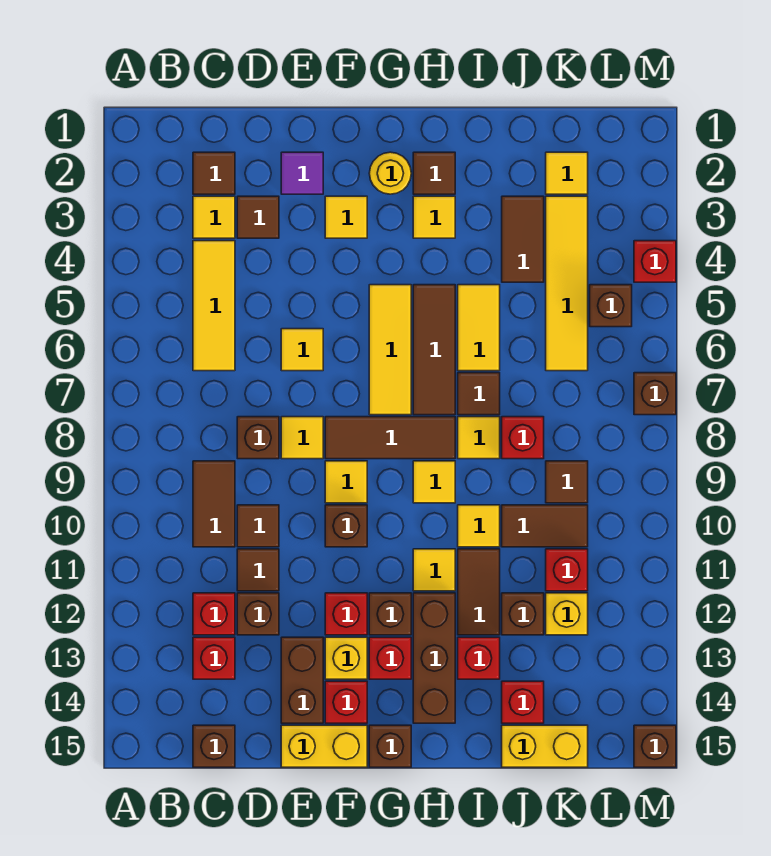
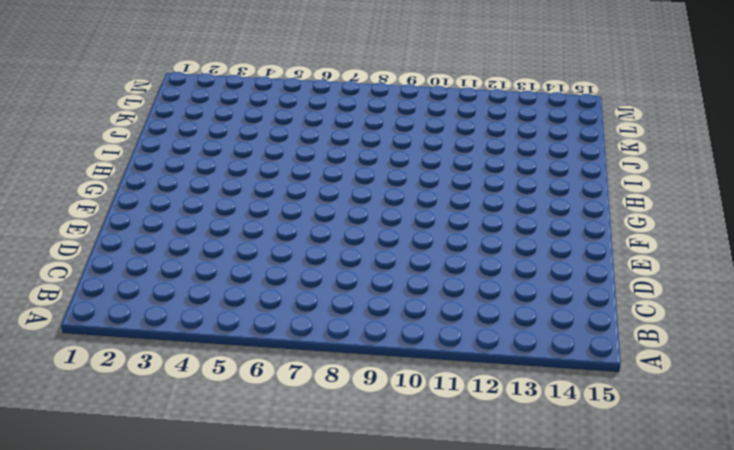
none -> brown 1x1 tile [193,152,235,194]
none -> yellow 1x1 tile [193,196,235,238]
none -> yellow 1x3 tile [193,241,235,371]
none -> brown 1x2 tile [193,461,235,547]

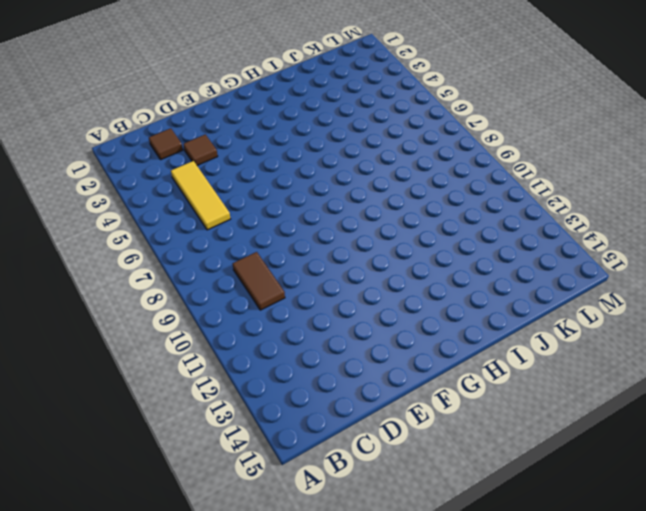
none -> yellow 1x1 tile [193,196,235,238]
none -> red 1x1 brick [193,593,235,635]
none -> red 1x1 brick [193,637,235,679]
none -> brown 1x1 brick [193,725,235,767]

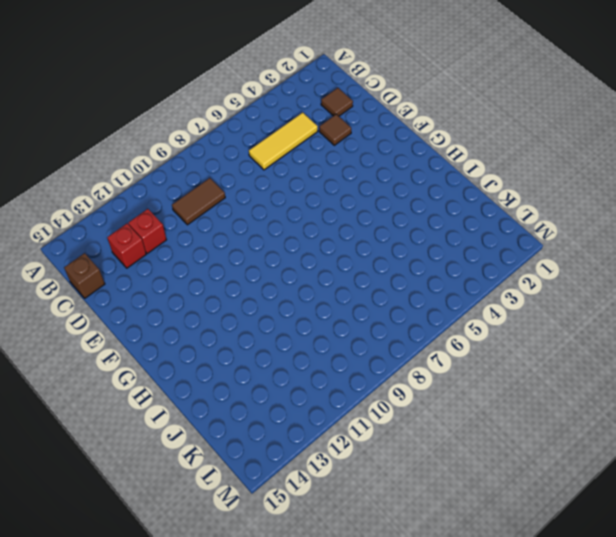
none -> yellow 1x1 tile [193,196,235,238]
none -> brown 1x1 brick [237,417,279,459]
none -> brown 1x1 tile [237,505,279,547]
none -> brown 1x1 tile [237,549,279,591]

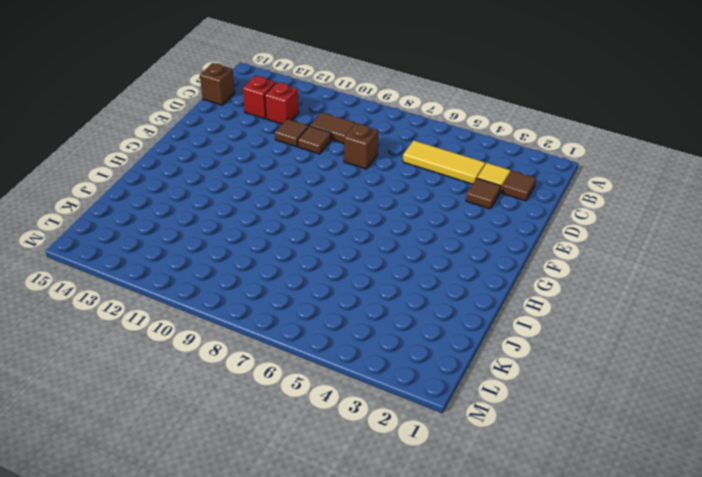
none -> brown 1x1 brick [237,593,279,635]
none -> purple 1x1 tile [281,152,323,194]
none -> yellow 1x1 tile [281,329,323,371]
none -> yellow 1x1 tile [281,417,323,459]

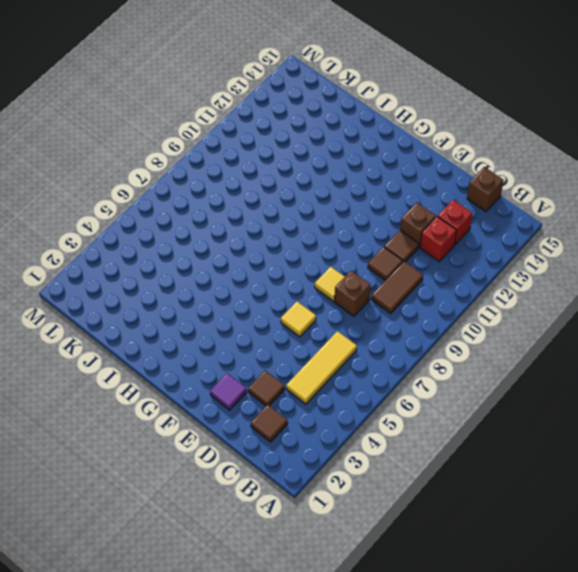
none -> yellow 1x1 tile [193,196,235,238]
none -> brown 1x2 brick [281,637,323,723]
none -> yellow 1x2 brick [281,725,367,767]
none -> yellow 1x1 tile [325,196,367,238]

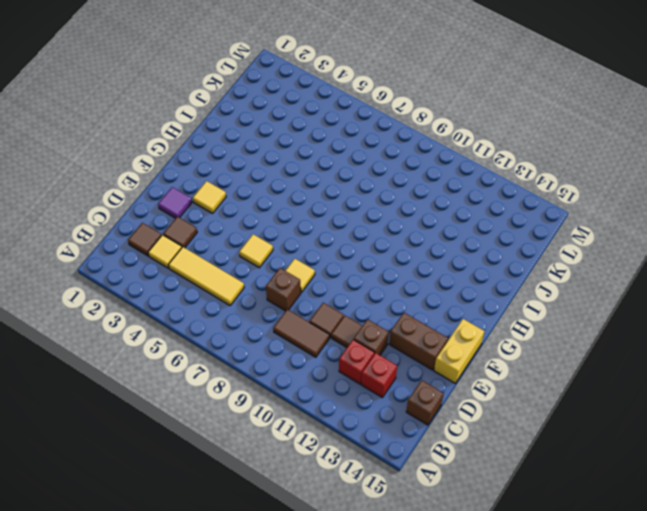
none -> brown 1x3 tile [325,417,455,459]
none -> yellow 1x1 tile [325,461,367,503]
none -> brown 1x1 brick [325,505,367,547]
none -> red 1x1 brick [325,593,367,635]

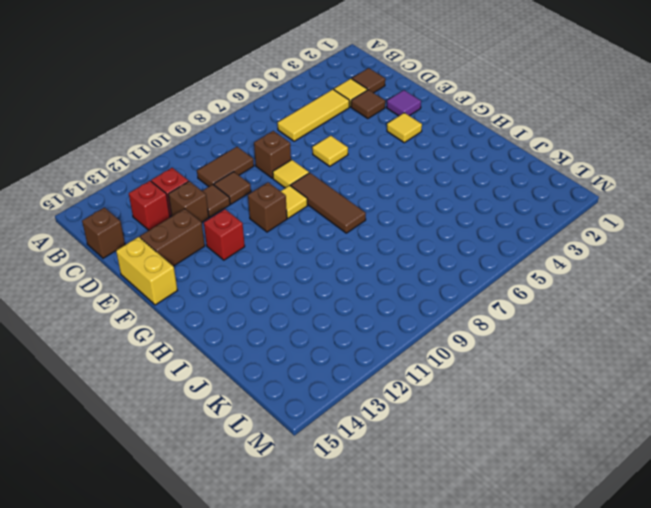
none -> yellow 1x1 brick [325,637,367,679]
none -> red 1x1 brick [325,681,367,723]
none -> yellow 1x1 round brick [369,152,411,194]
none -> yellow 1x3 tile [369,285,411,415]

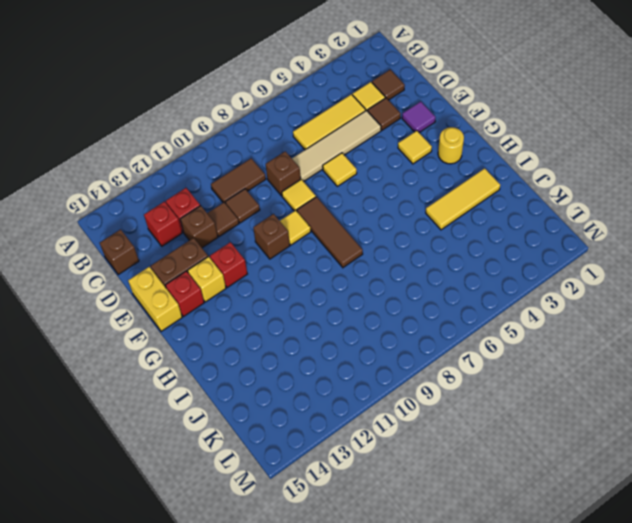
tan 1x4 tile [292,110,381,182] -> none
yellow 1x3 tile [426,168,500,230] -> yellow 1x3 tile moved to [369,285,411,415]
none -> brown 1x1 brick [369,593,411,635]
none -> red 1x1 brick [369,637,411,679]
none -> brown 1x1 brick [369,725,411,767]
none -> brown 1x1 tile [413,152,455,194]

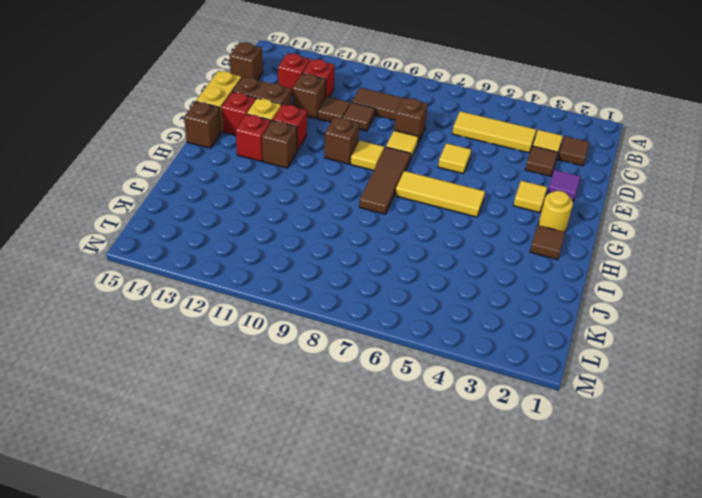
none -> yellow 1x1 tile [413,196,455,238]
none -> brown 1x3 tile [413,285,455,415]
none -> yellow 1x1 tile [413,461,455,503]
none -> yellow 1x1 tile [413,549,455,591]

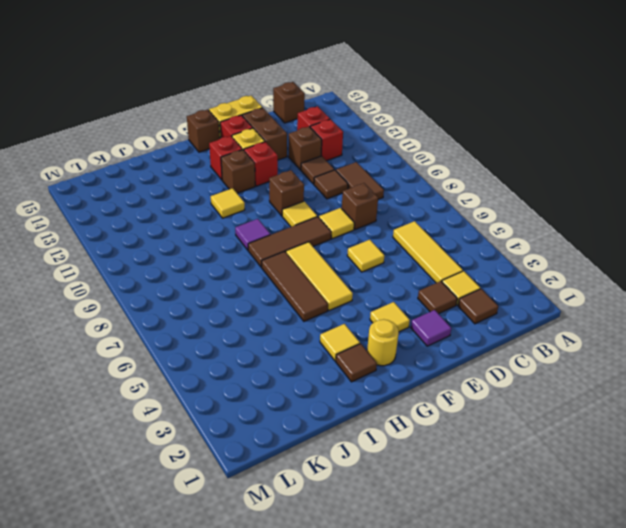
purple 1x1 tile [235,219,271,250] -> yellow 1x1 tile [413,461,455,503]
none -> brown 1x3 brick [413,593,455,723]
none -> yellow 1x2 tile [458,285,500,371]
none -> brown 1x1 tile [458,373,500,415]
none -> yellow 1x1 tile [458,417,500,459]

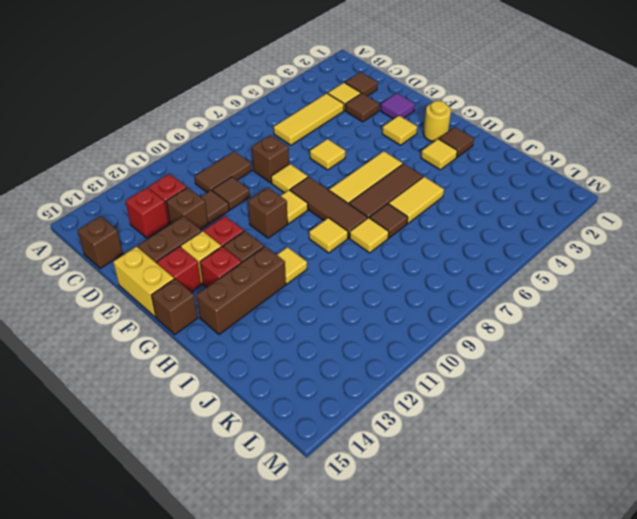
none -> yellow 1x1 tile [458,505,500,547]
none -> brown 1x2 tile [458,549,500,635]
none -> red 1x1 brick [458,637,500,679]
none -> brown 1x2 tile [502,196,544,282]

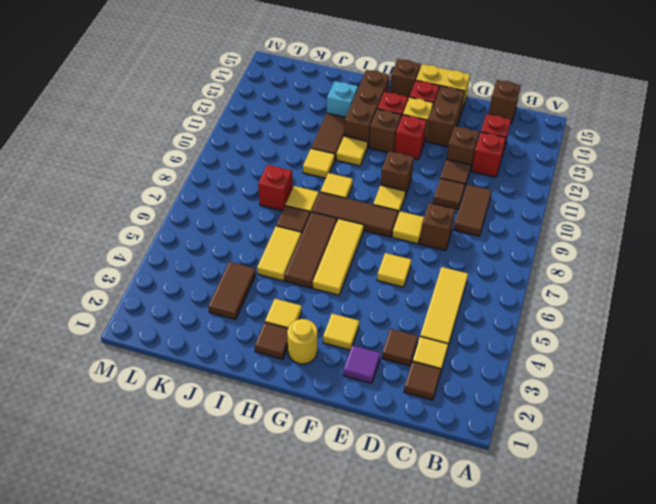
cyan 1x1 brick [327,81,358,117] -> red 1x1 brick [458,637,500,679]
none -> brown 1x2 tile [502,505,588,547]
none -> brown 1x1 brick [502,593,544,635]
none -> red 1x1 brick [502,681,544,723]
none -> yellow 1x2 brick [502,725,588,767]

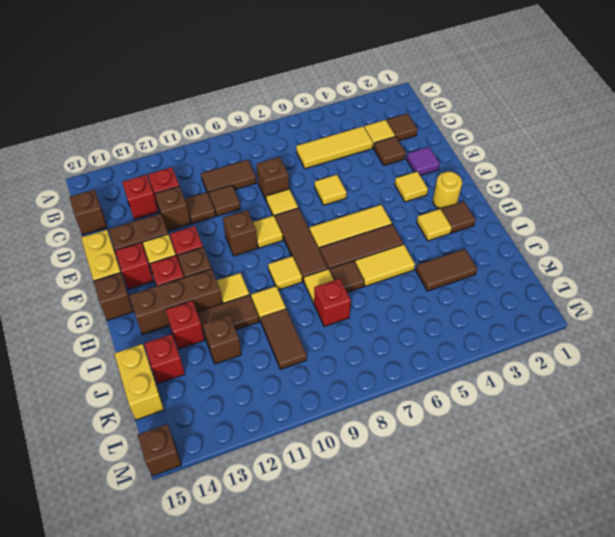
none -> yellow 1x1 tile [546,152,588,194]
none -> yellow 1x4 tile [546,196,588,371]
none -> brown 1x1 tile [546,461,588,503]
none -> red 1x1 brick [546,549,588,591]

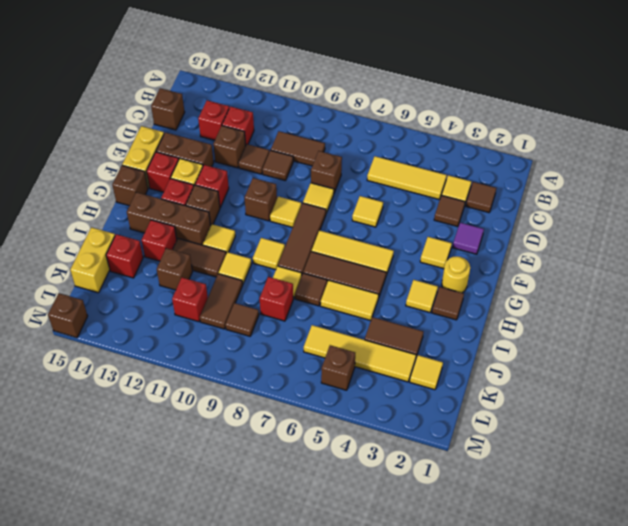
none -> yellow 1x1 brick [546,593,588,635]
none -> red 1x1 brick [634,241,676,282]
none -> brown 1x1 brick [634,373,676,415]

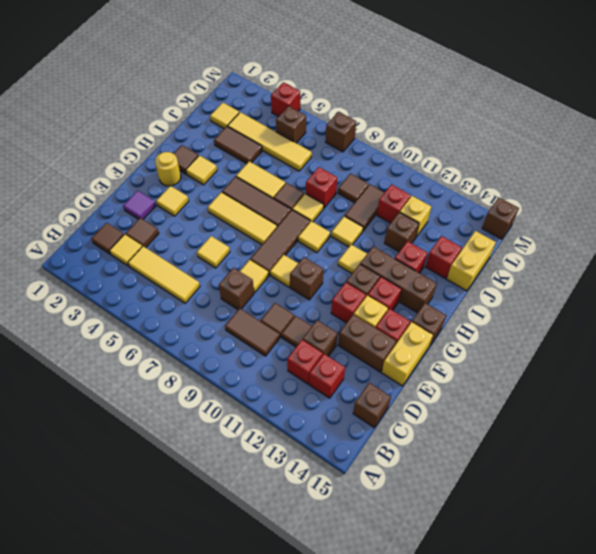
none -> brown 1x2 tile [458,549,500,635]

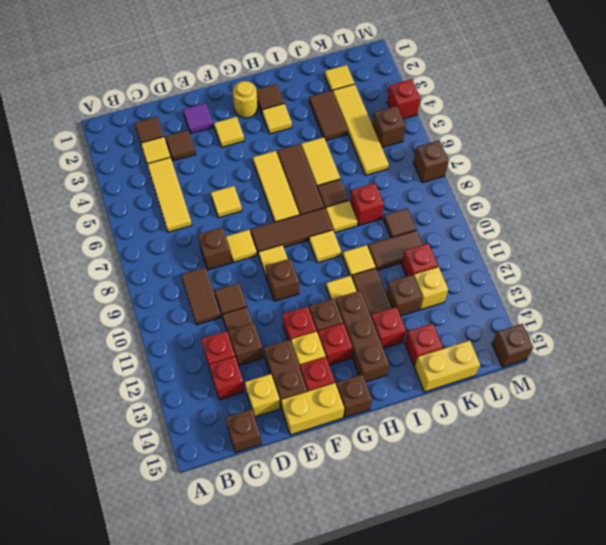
yellow 1x1 brick [245,374,280,417] -> none

